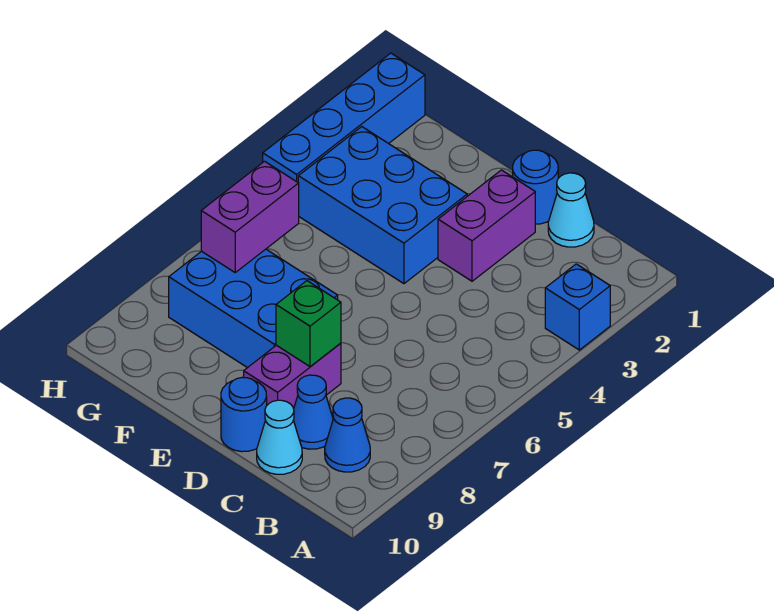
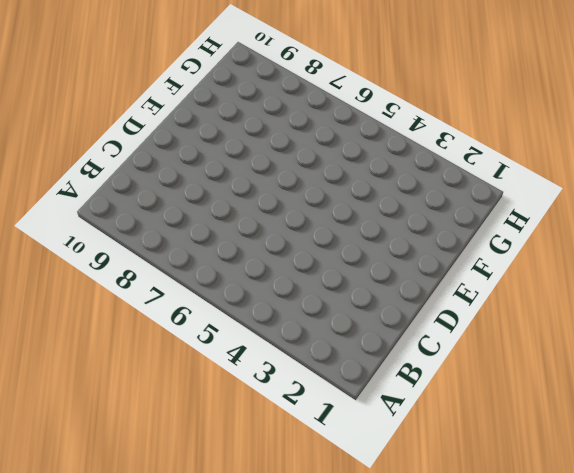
none -> blue 1x1 brick [545,264,610,350]
none -> blue 1x1 cone [325,398,370,472]
none -> cyan 1x1 cone [548,173,594,247]

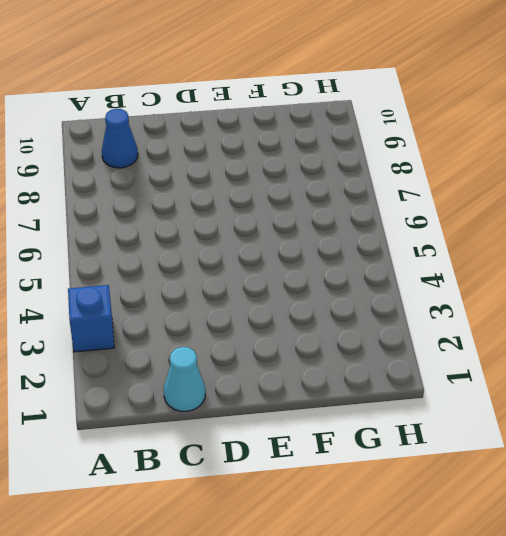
none -> blue 1x1 cone [293,375,333,449]
none -> cyan 1x1 cone [257,400,302,474]
none -> blue 1x1 round brick [513,150,558,224]

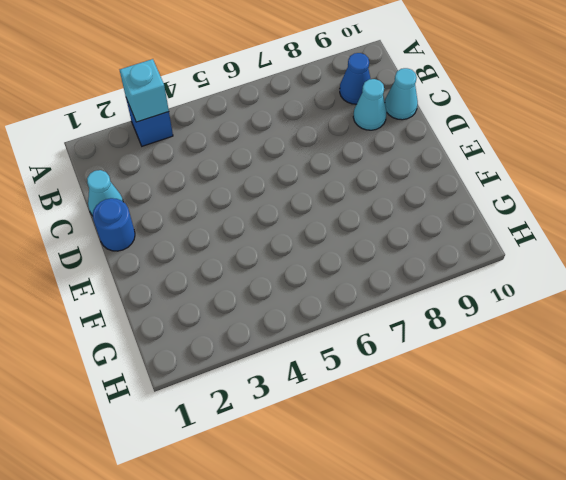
cyan 1x1 brick [120,59,169,122] -> none
cyan 1x1 cone [353,79,387,130] -> blue 1x1 cone [293,375,333,449]
none -> purple 1x2 brick [438,170,535,281]
none -> purple 1x2 brick [244,343,341,409]
none -> blue 1x1 round brick [221,378,267,452]

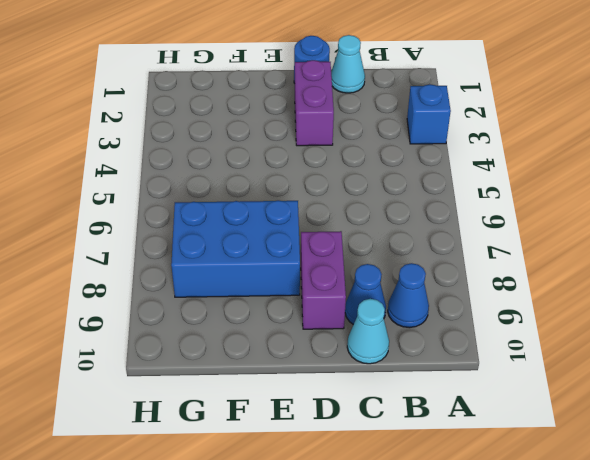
none -> blue 1x1 round brick [221,378,267,452]
none -> blue 2x3 brick [298,127,467,284]
none -> blue 1x4 brick [263,53,425,182]

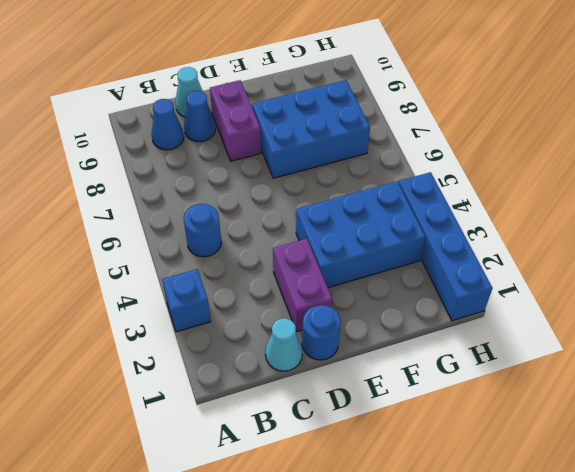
blue 1x1 round brick [184,204,221,257] -> blue 1x1 round brick moved to [221,378,267,452]
none -> green 1x1 brick [276,281,341,367]
none -> purple 1x2 brick [201,161,299,272]

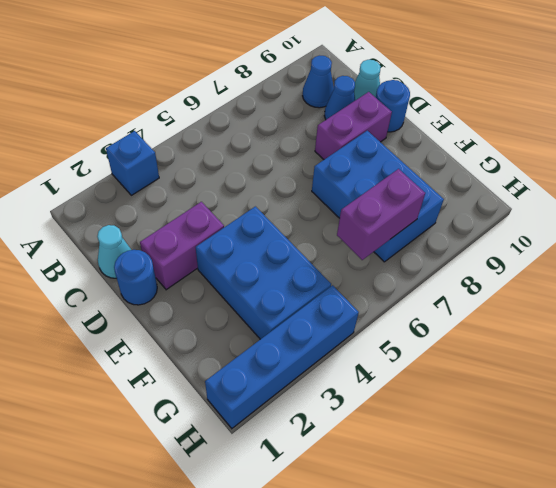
none -> green 1x1 brick [276,281,341,367]

